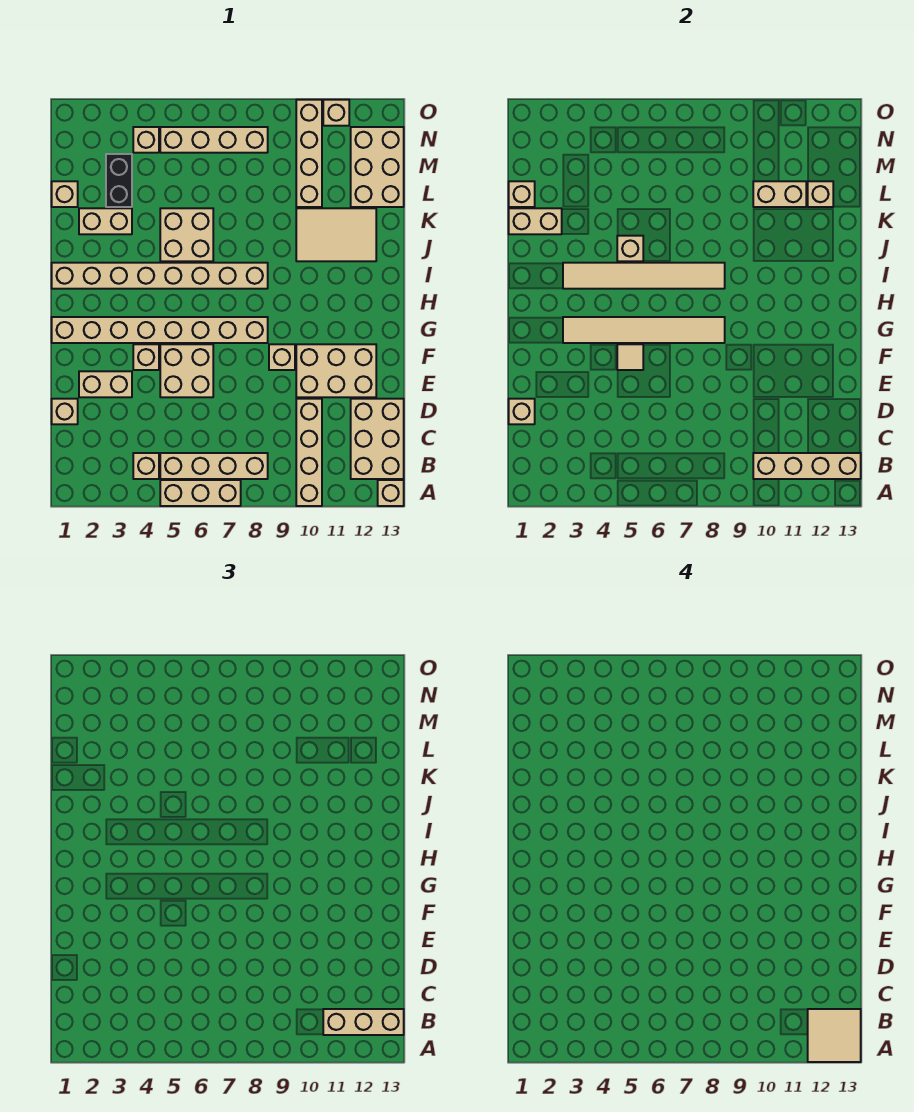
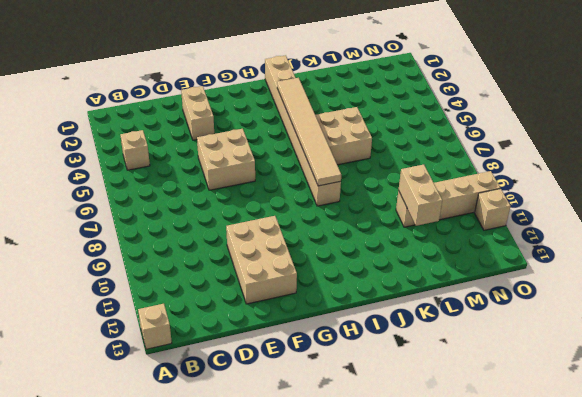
none -> tan 1x3 brick [160,480,241,506]
none -> tan 1x4 brick [296,399,322,506]
none -> tan 1x4 brick [160,453,268,479]
none -> tan 2x3 brick [351,399,404,479]

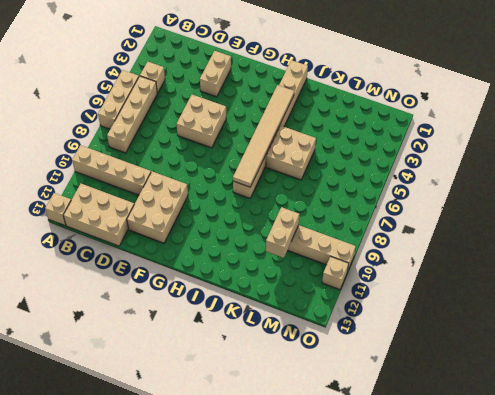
none -> tan 1x1 brick [52,399,78,424]
none -> tan 1x1 brick [133,344,159,370]
none -> tan 1x1 brick [269,344,295,370]
none -> tan 1x8 brick [52,317,268,343]

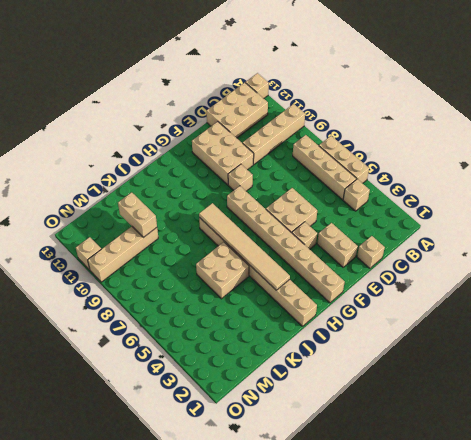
none -> tan 2x3 tile [296,208,376,261]
none -> tan 1x2 brick [79,208,132,234]
none -> tan 1x1 brick [52,181,78,207]
none -> black 1x2 brick [106,154,132,207]

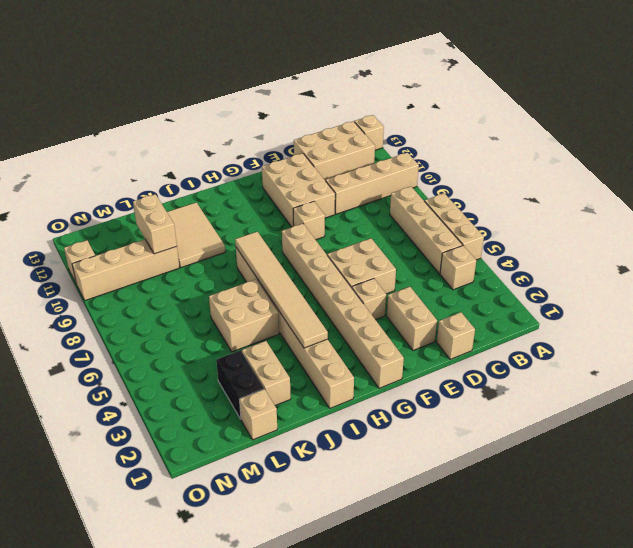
black 1x2 brick [216,350,264,419] -> black 1x2 brick turned to [106,154,132,207]
none -> tan 2x3 brick [351,127,404,207]
none -> tan 1x1 brick [133,127,159,153]
none -> tan 1x4 brick [160,127,268,153]
none -> tan 1x4 brick [753,453,861,479]

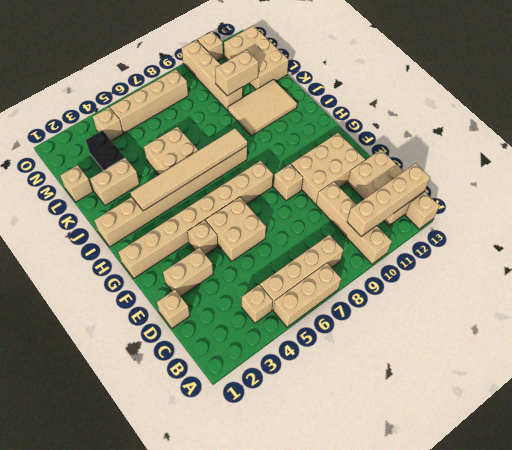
none -> tan 1x1 brick [509,399,535,424]
none -> tan 1x1 tile [617,344,643,370]
none -> tan 1x6 tile [563,317,725,343]
none -> tan 1x1 brick [617,236,643,261]

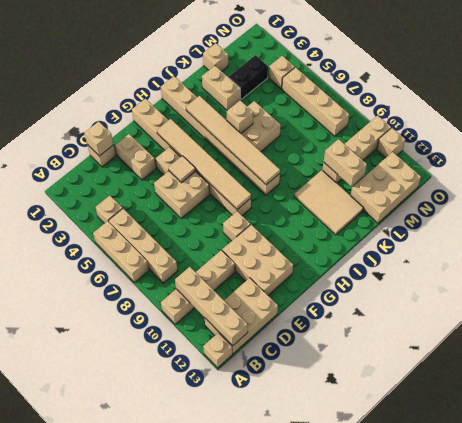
none -> tan 1x2 brick [509,208,562,234]
none -> tan 1x1 brick [509,181,535,207]
none -> tan 1x1 brick [808,181,833,207]
none -> tan 1x3 brick [323,1009,404,1035]

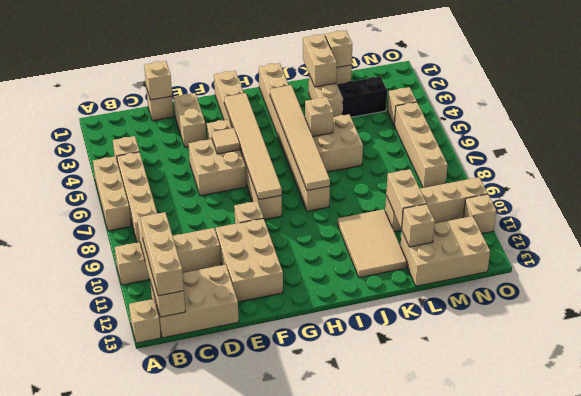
none -> tan 2x2 tile [808,1009,861,1062]

